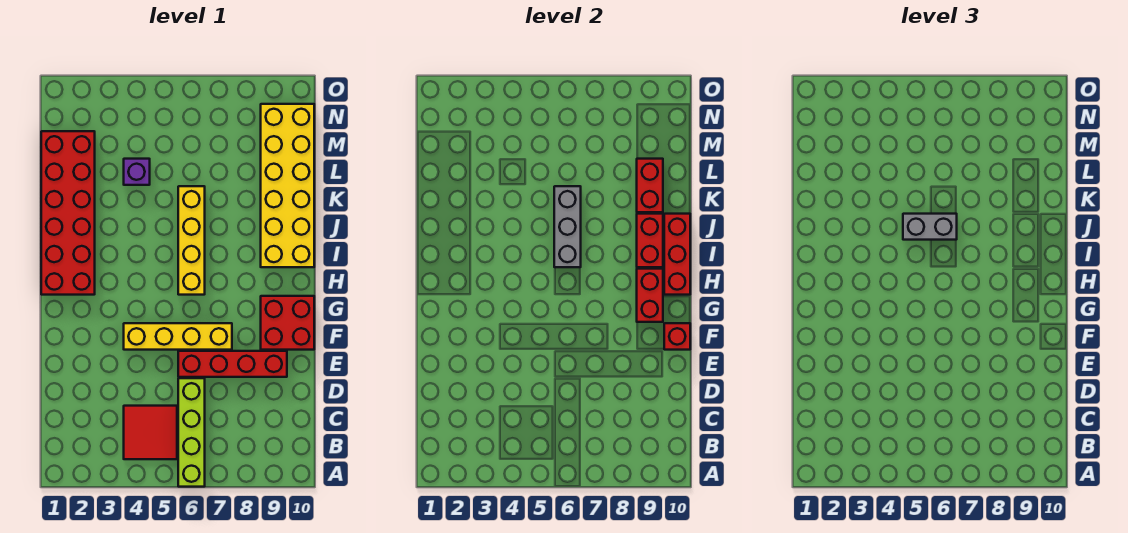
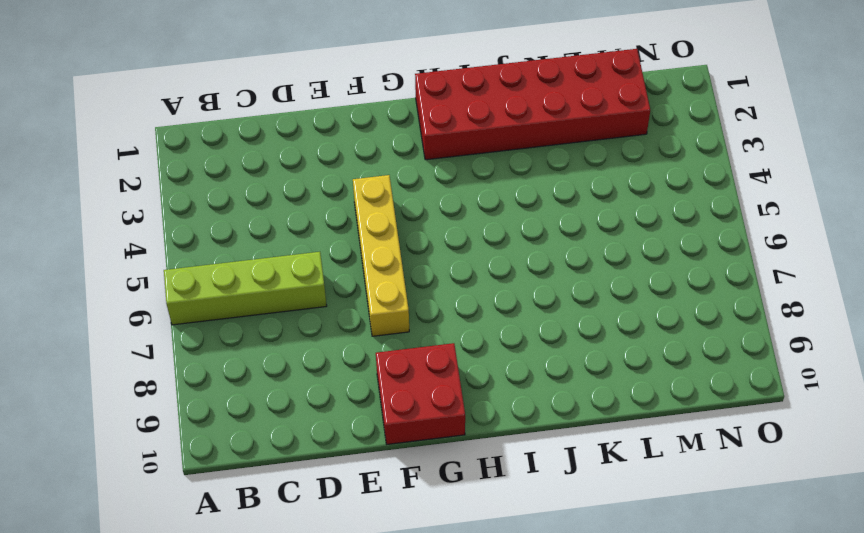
none -> red 2x2 tile [124,406,177,459]
none -> red 1x4 brick [178,351,287,377]
none -> yellow 1x4 brick [178,186,205,295]

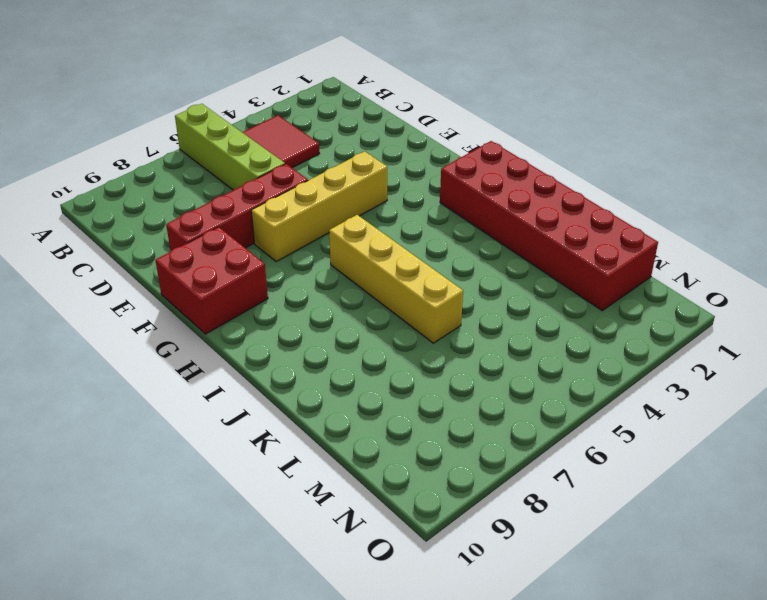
none -> yellow 2x6 brick [261,104,314,267]
none -> purple 1x1 brick [124,159,150,185]
none -> red 1x1 brick [664,323,690,350]

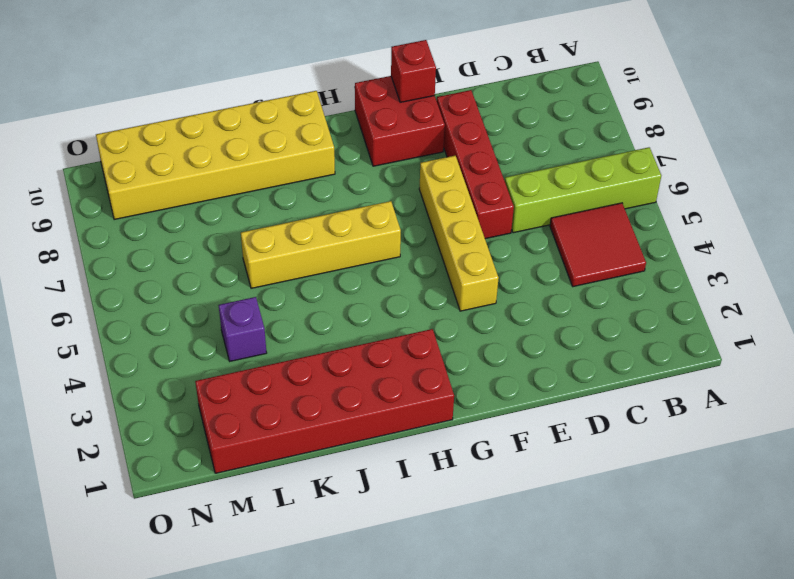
none -> red 1x2 brick [637,269,663,322]
none -> red 1x3 brick [664,214,690,295]
none -> grey 1x3 brick [554,186,581,267]

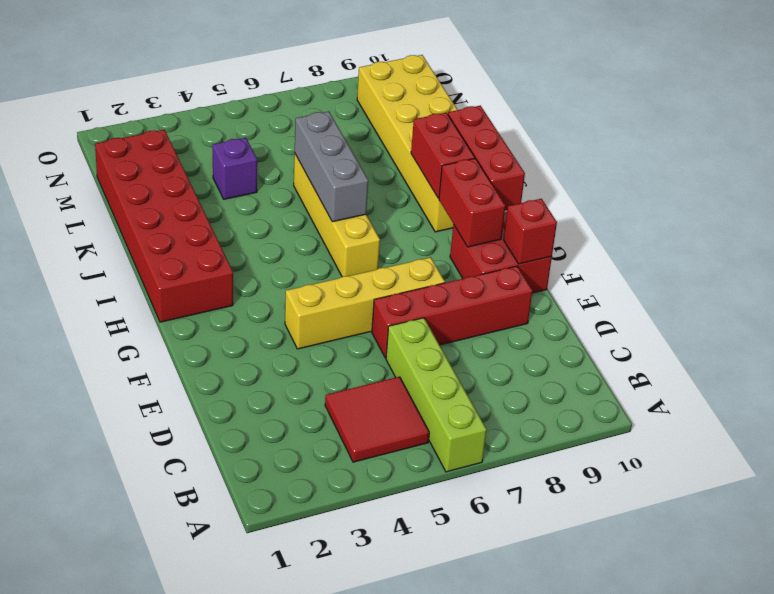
none -> red 1x2 brick [637,159,663,212]
none -> grey 1x2 brick [903,214,957,240]

